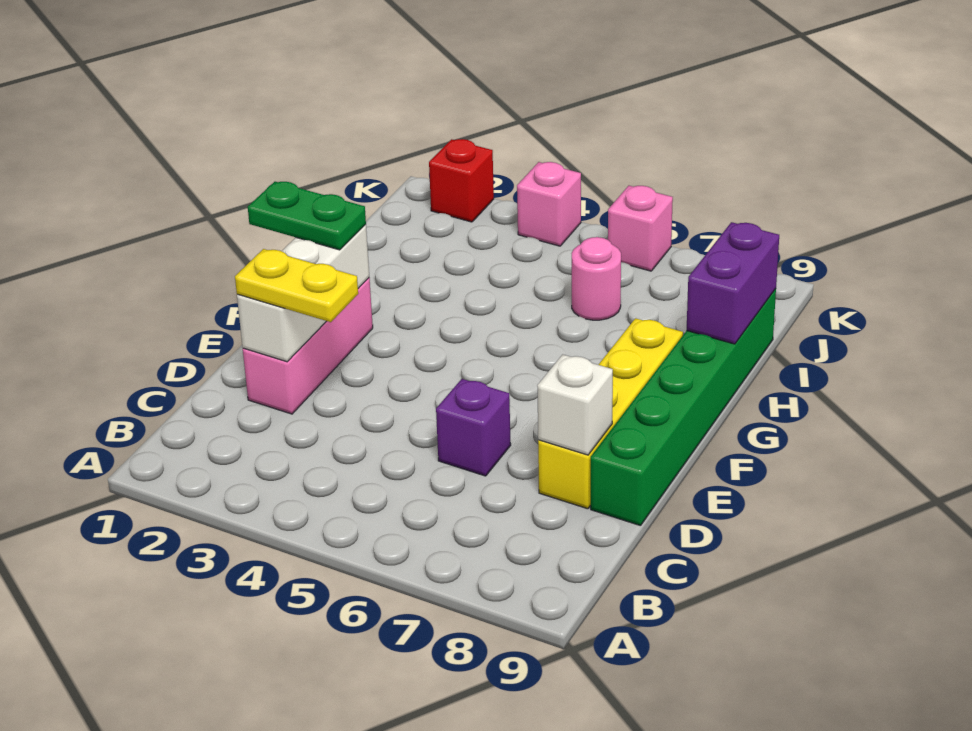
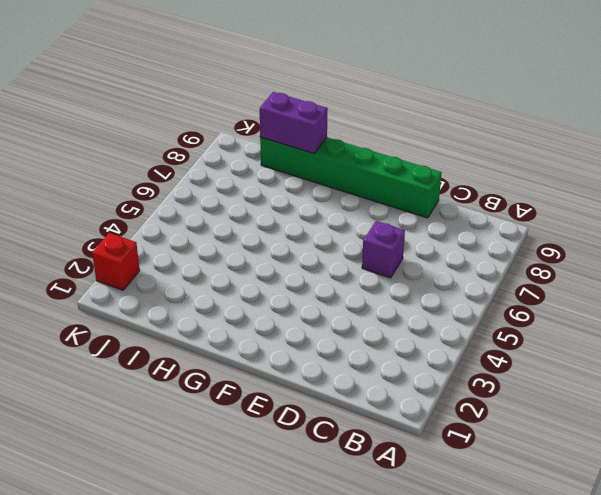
none -> pink 1x3 brick [243,278,373,414]
none -> yellow 1x4 brick [538,318,683,509]
none -> pink 1x1 round brick [572,237,621,320]

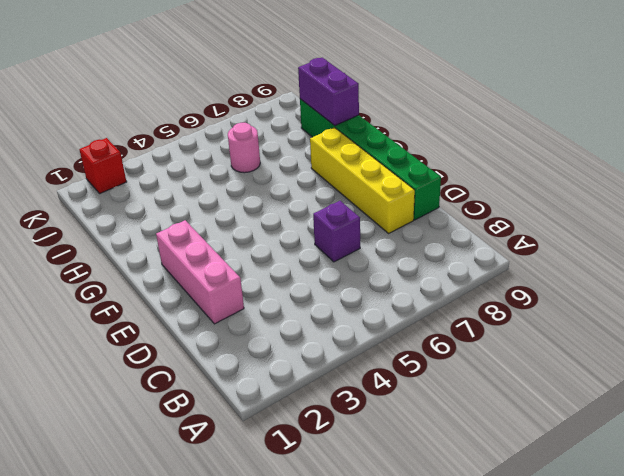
none -> pink 1x1 brick [517,162,581,246]
none -> pink 1x1 brick [608,186,673,271]
none -> white 1x3 brick [237,224,369,362]

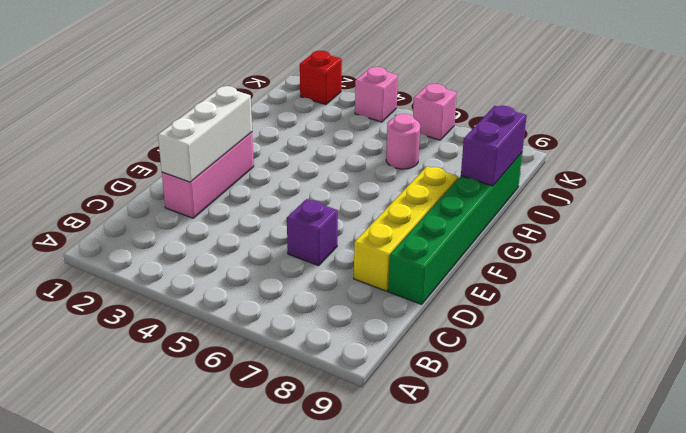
none -> white 1x1 brick [537,354,613,455]
none -> yellow 1x2 plate [235,249,358,322]
none -> green 1x2 plate [248,182,366,250]

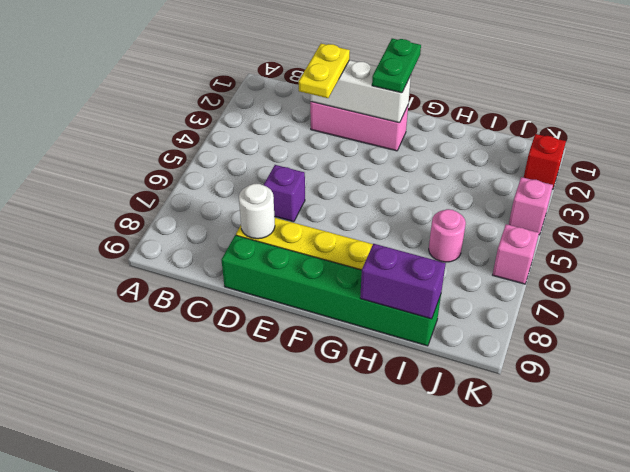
white 1x1 round brick [239,184,275,239] -> white 1x1 brick [537,354,613,455]

